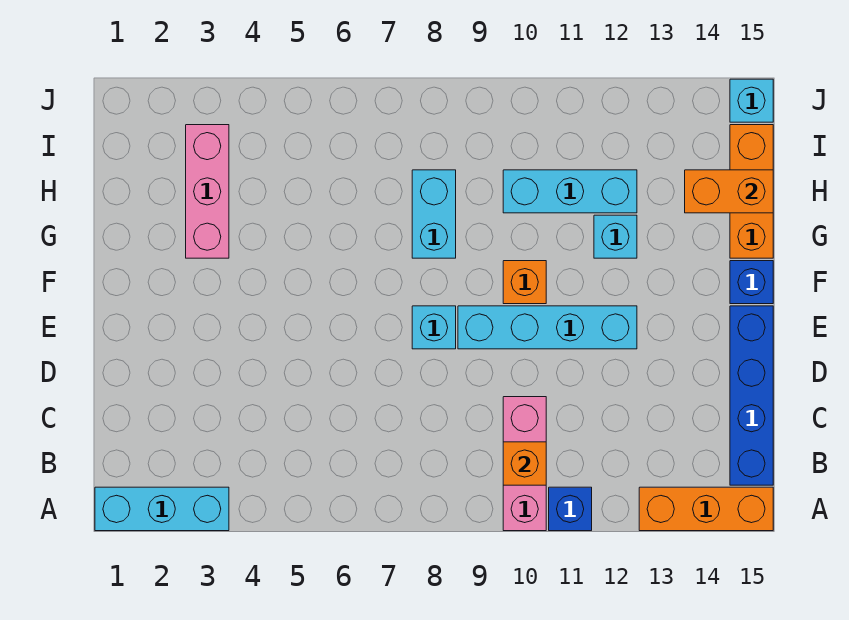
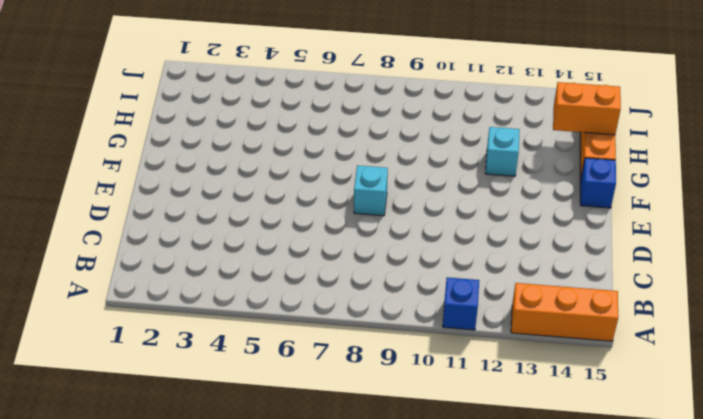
none -> cyan 1x3 brick [95,487,229,531]
none -> pink 1x3 brick [503,397,546,531]
none -> blue 1x4 brick [730,306,773,485]

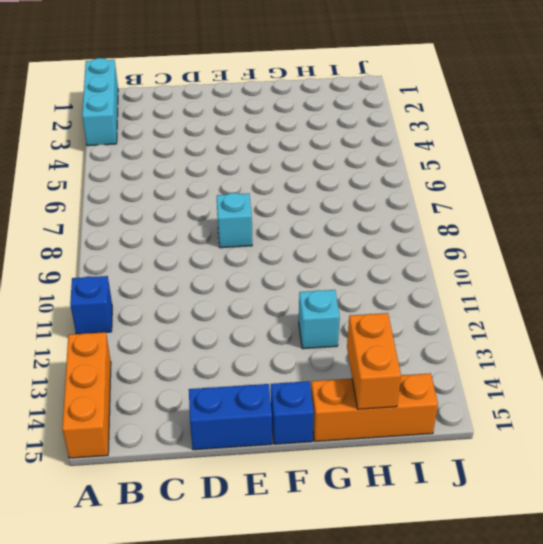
blue 1x2 brick [189,384,272,450] -> blue 1x4 brick [730,306,773,485]
none -> pink 1x3 brick [503,397,546,531]
none -> cyan 1x4 brick [458,306,637,349]
none -> orange 1x1 brick [503,261,546,304]

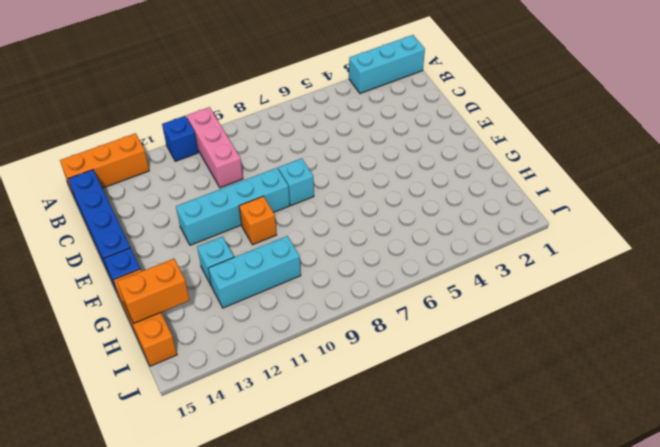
none -> pink 1x3 brick [186,125,229,258]
none -> cyan 1x2 brick [412,170,456,258]
none -> cyan 1x1 brick [730,79,773,122]

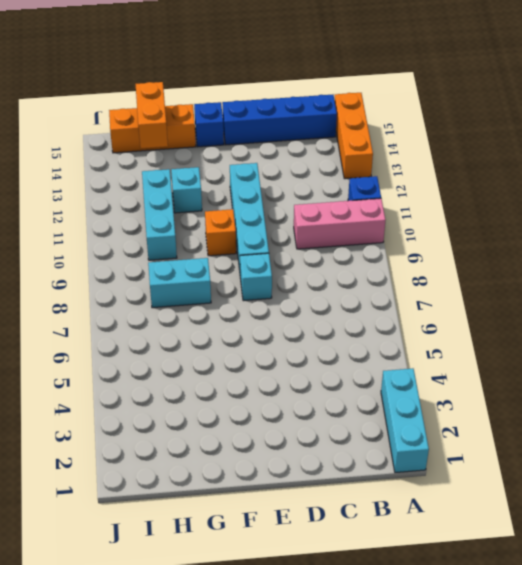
none -> pink 1x3 brick [186,125,229,258]
none -> cyan 1x1 brick [730,79,773,122]
none -> orange 1x1 brick [503,442,546,485]

